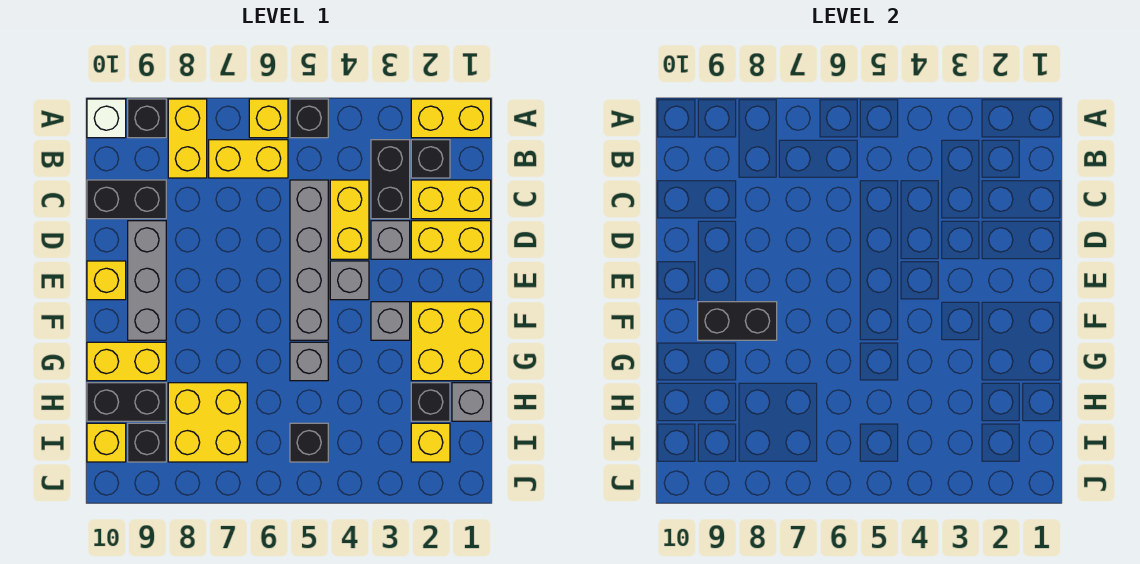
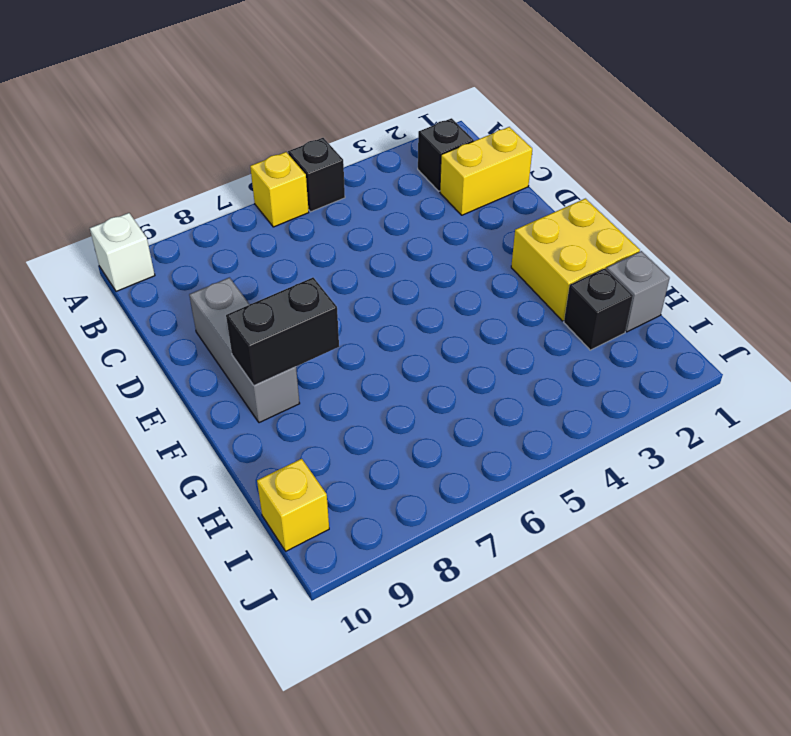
none -> yellow 1x2 brick [411,99,491,138]
none -> yellow 1x2 brick [168,99,207,178]
none -> black 1x1 brick [128,99,166,138]
none -> black 1x2 brick [371,140,410,219]

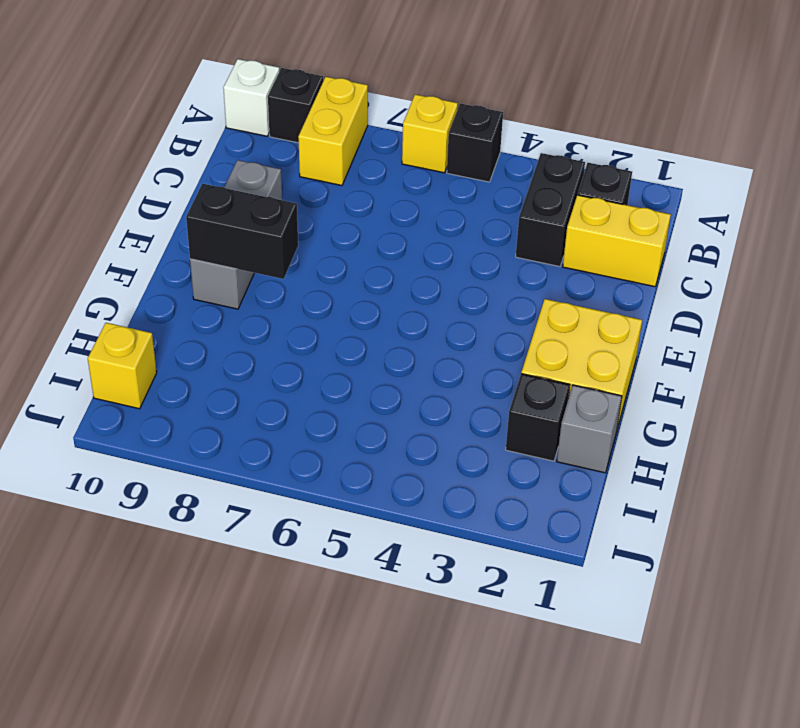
none -> yellow 1x2 brick [411,99,491,138]
none -> yellow 1x2 brick [209,140,288,178]
none -> yellow 1x2 brick [330,180,369,259]
none -> grey 1x4 brick [290,180,328,340]

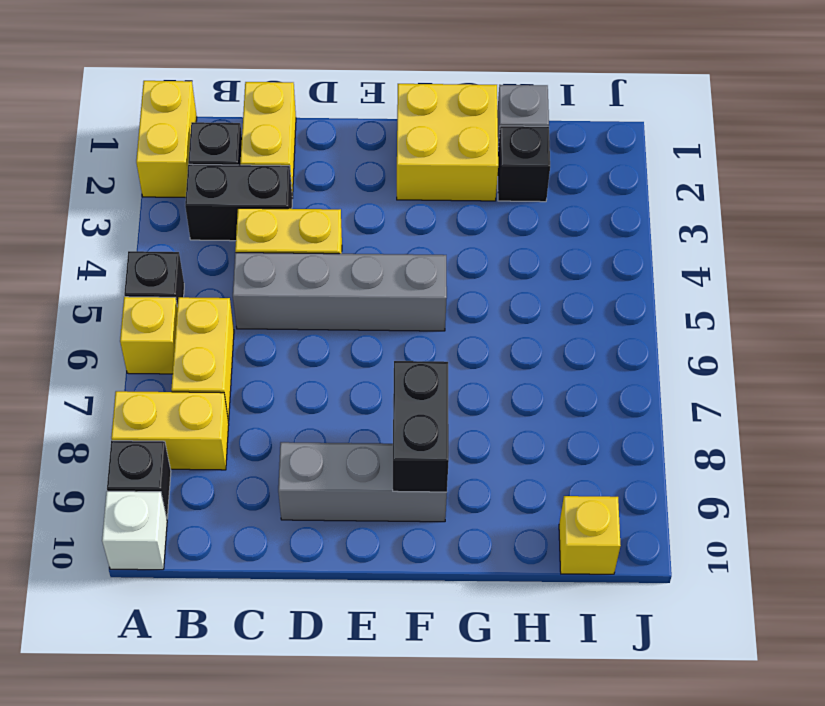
none -> black 1x2 brick [87,180,166,219]
none -> yellow 1x2 brick [411,221,491,259]
none -> grey 1x1 brick [371,221,410,259]
none -> grey 1x1 brick [330,261,369,300]

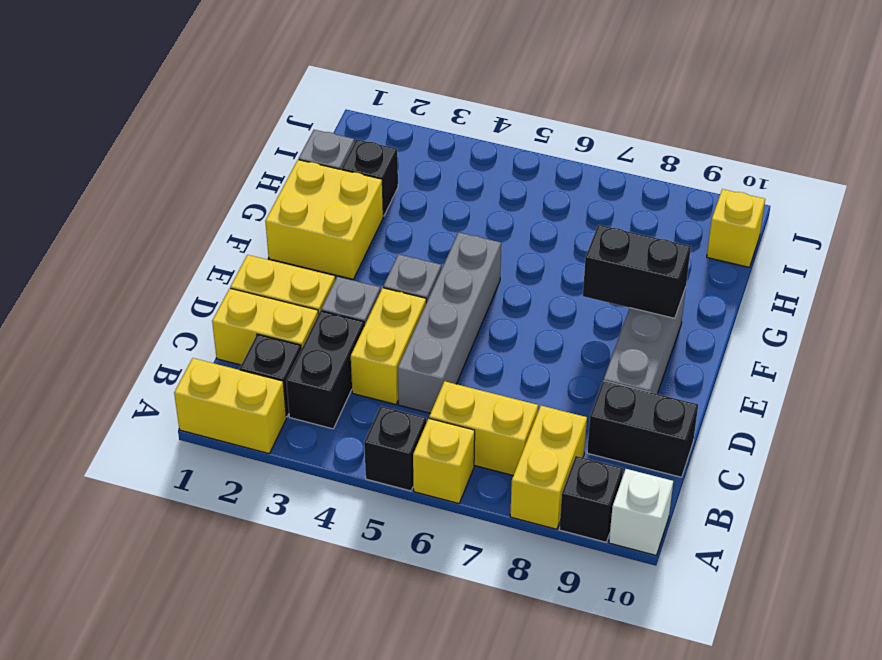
none -> yellow 1x1 brick [87,261,126,300]
none -> grey 1x1 brick [371,302,410,340]
none -> grey 1x1 brick [290,342,328,381]
none -> yellow 1x2 brick [87,342,166,381]

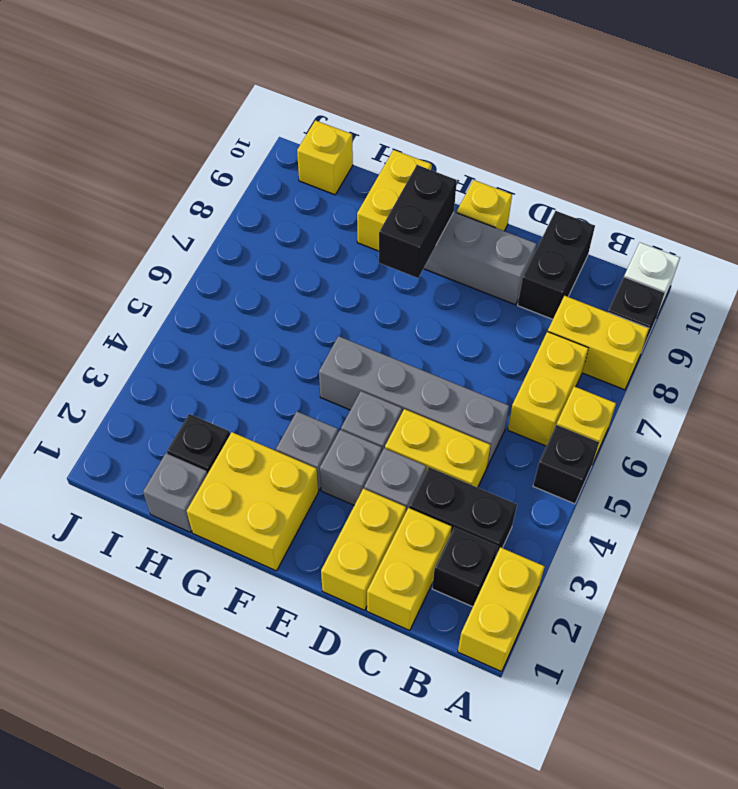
grey 1x1 brick [320,430,382,505] -> grey 1x1 brick moved to [290,342,328,381]
none -> yellow 2x2 brick [168,383,247,462]
none -> black 1x2 brick [87,383,166,421]
none -> yellow 1x1 brick [411,423,450,462]
none -> black 1x1 brick [290,423,328,462]

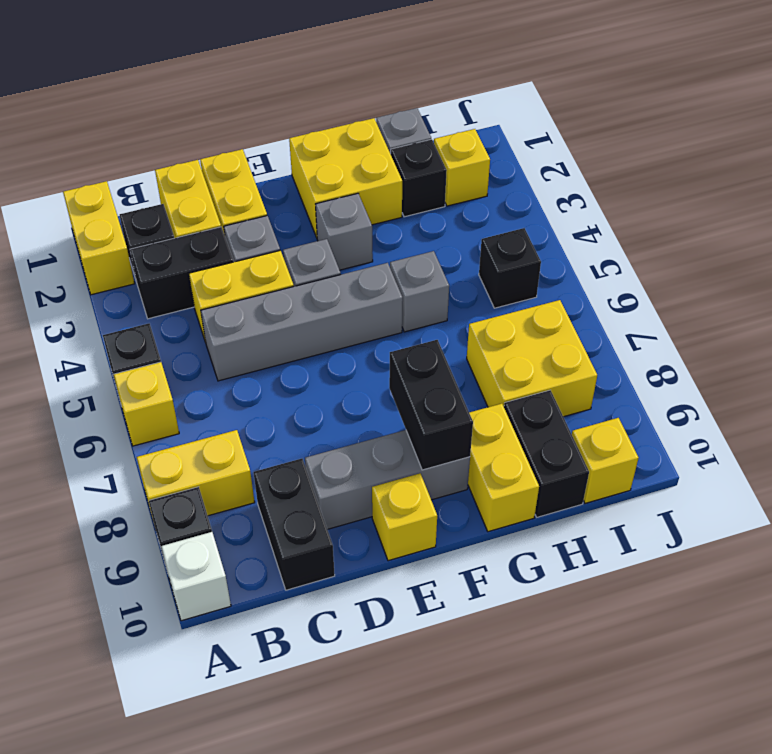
none -> yellow 1x2 brick [209,140,288,178]
none -> black 1x1 brick [128,423,166,462]

